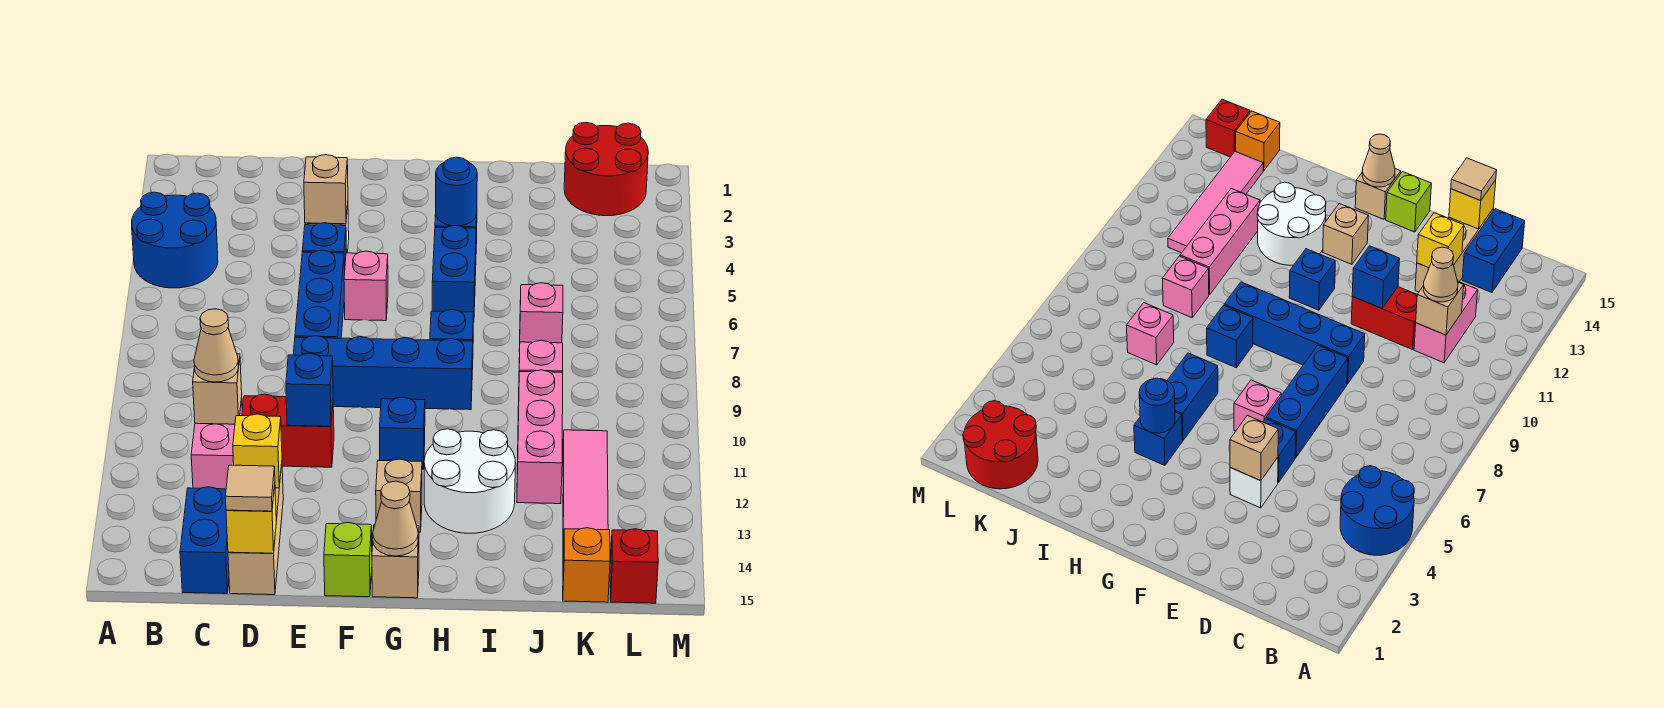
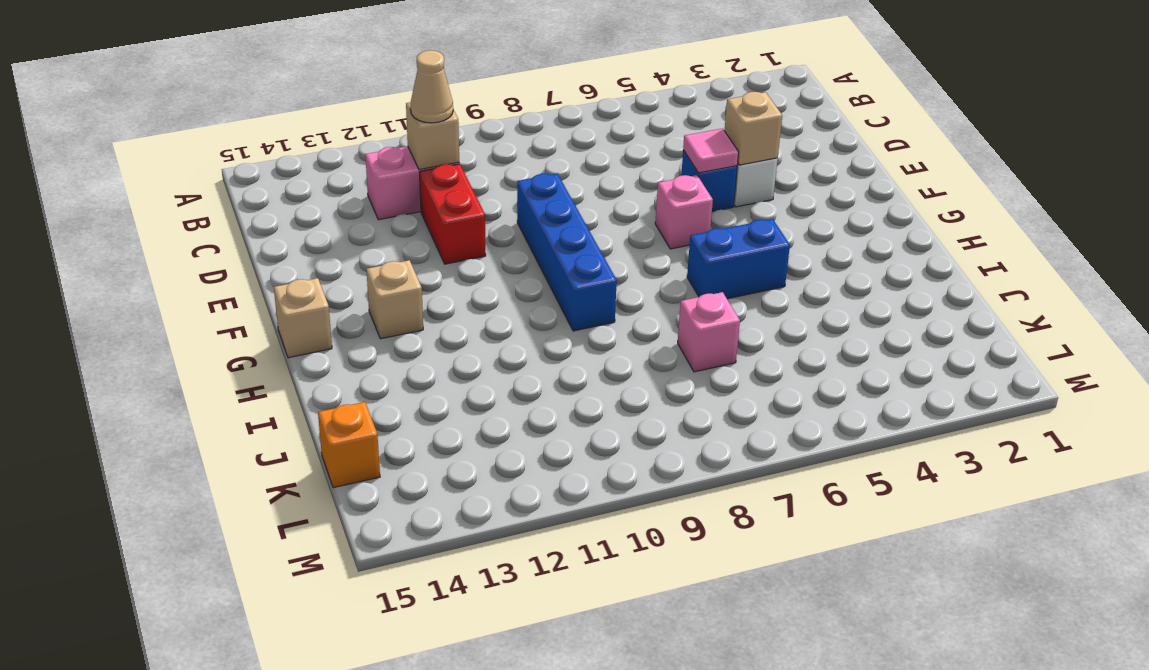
pink 1x1 tile [683,128,739,173] -> none
none -> blue 2x2 round brick [132,192,218,288]
none -> blue 1x2 brick [180,487,229,594]
none -> tan 1x3 brick [228,464,283,595]
none -> blue 1x3 brick [295,250,344,338]

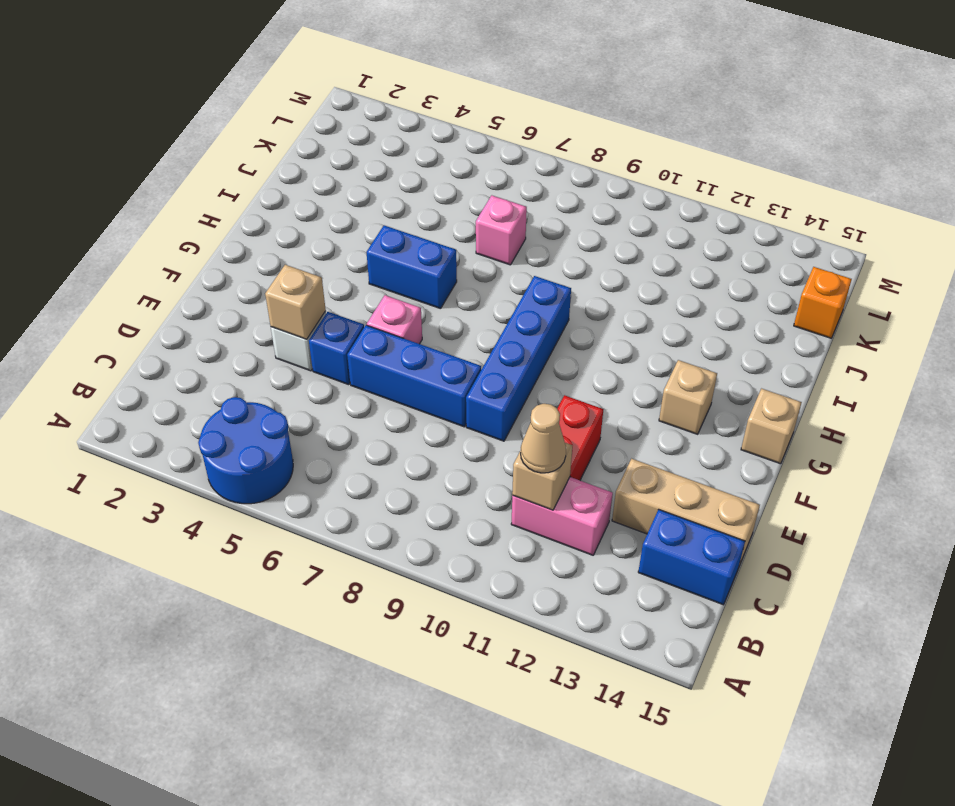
none -> lime 1x1 brick [324,522,372,597]
none -> blue 1x1 brick [380,397,425,469]
none -> blue 1x1 brick [1134,412,1182,466]
none -> blue 1x1 brick [430,310,474,369]

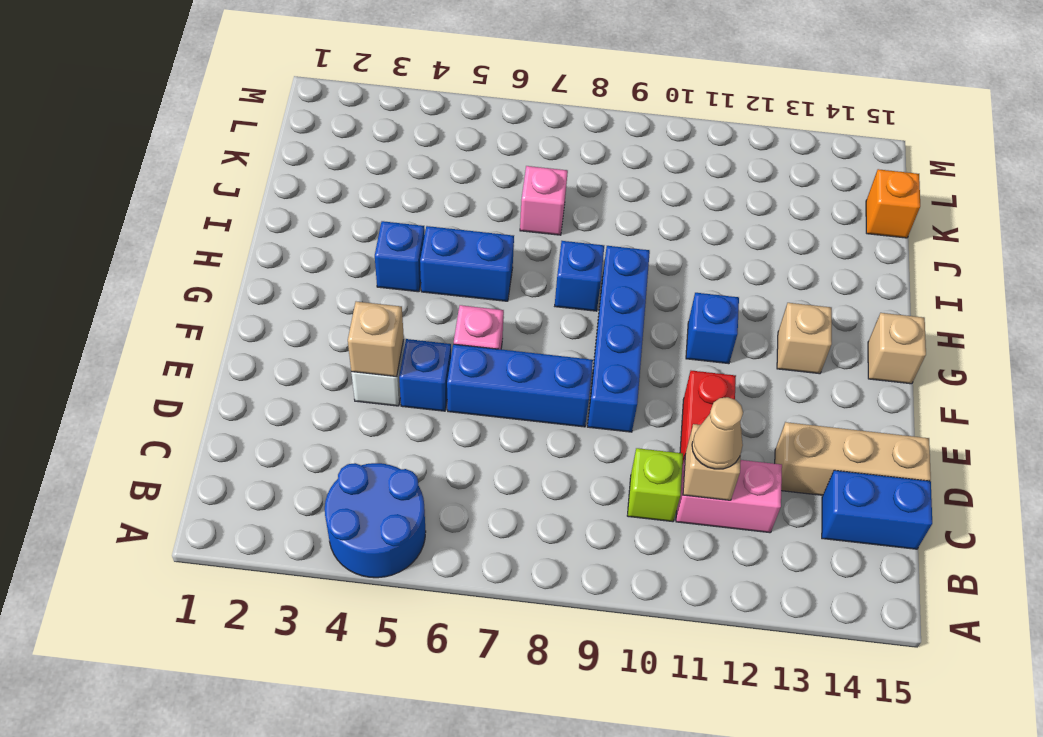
lime 1x1 brick [627,448,683,522] -> lime 1x1 brick moved to [324,522,372,597]
none -> white 2x2 round brick [424,429,516,533]
none -> pink 1x1 brick [518,340,563,407]
none -> pink 1x3 brick [517,370,563,504]
none -> red 2x2 round brick [564,123,648,216]

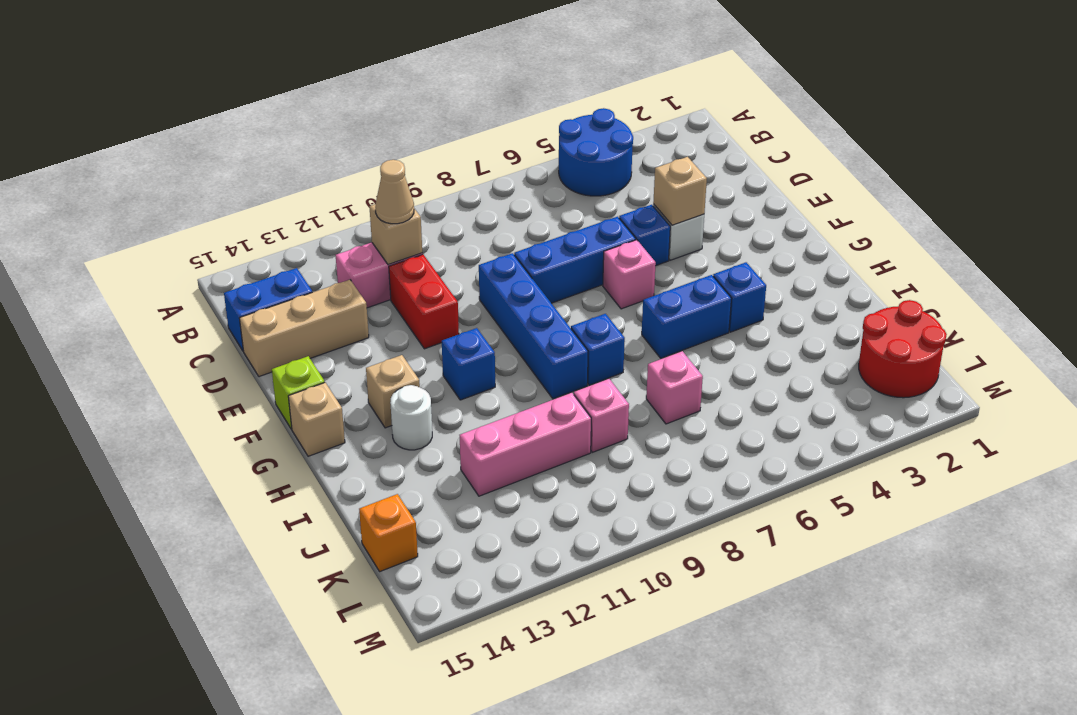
white 1x1 round brick [390,385,432,450] -> white 2x2 round brick [424,429,516,533]
none -> pink 1x4 tile [563,430,608,552]
none -> red 1x1 brick [610,529,658,603]
none -> yellow 1x1 brick [233,414,282,488]
none -> yellow 1x1 brick [226,486,276,553]

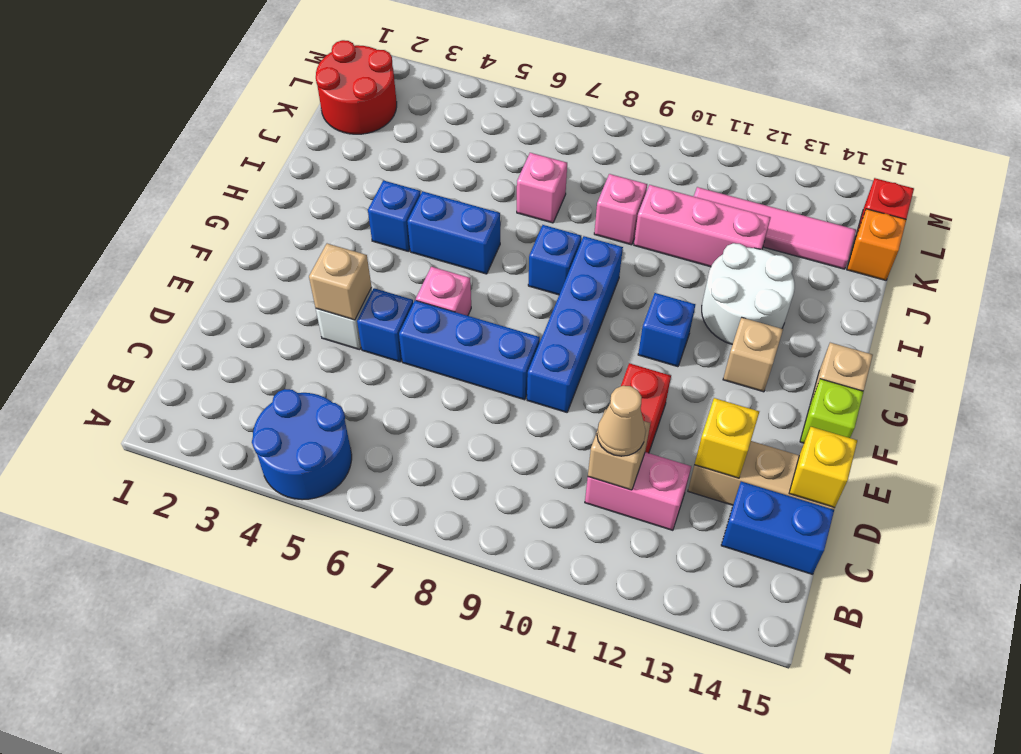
none -> blue 1x1 brick [286,353,333,426]
none -> tan 1x1 cone [373,481,418,556]
none -> blue 1x1 round brick [436,157,477,226]
none -> tan 1x1 tile [225,465,275,511]

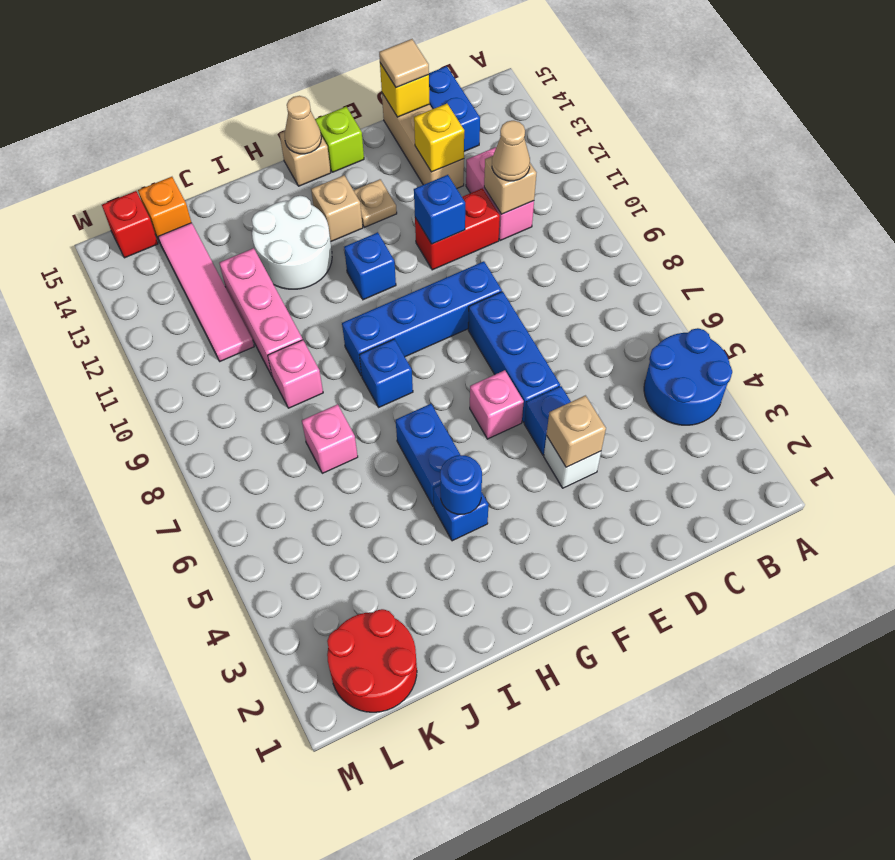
tan 1x1 plate [353,179,397,227] -> none

